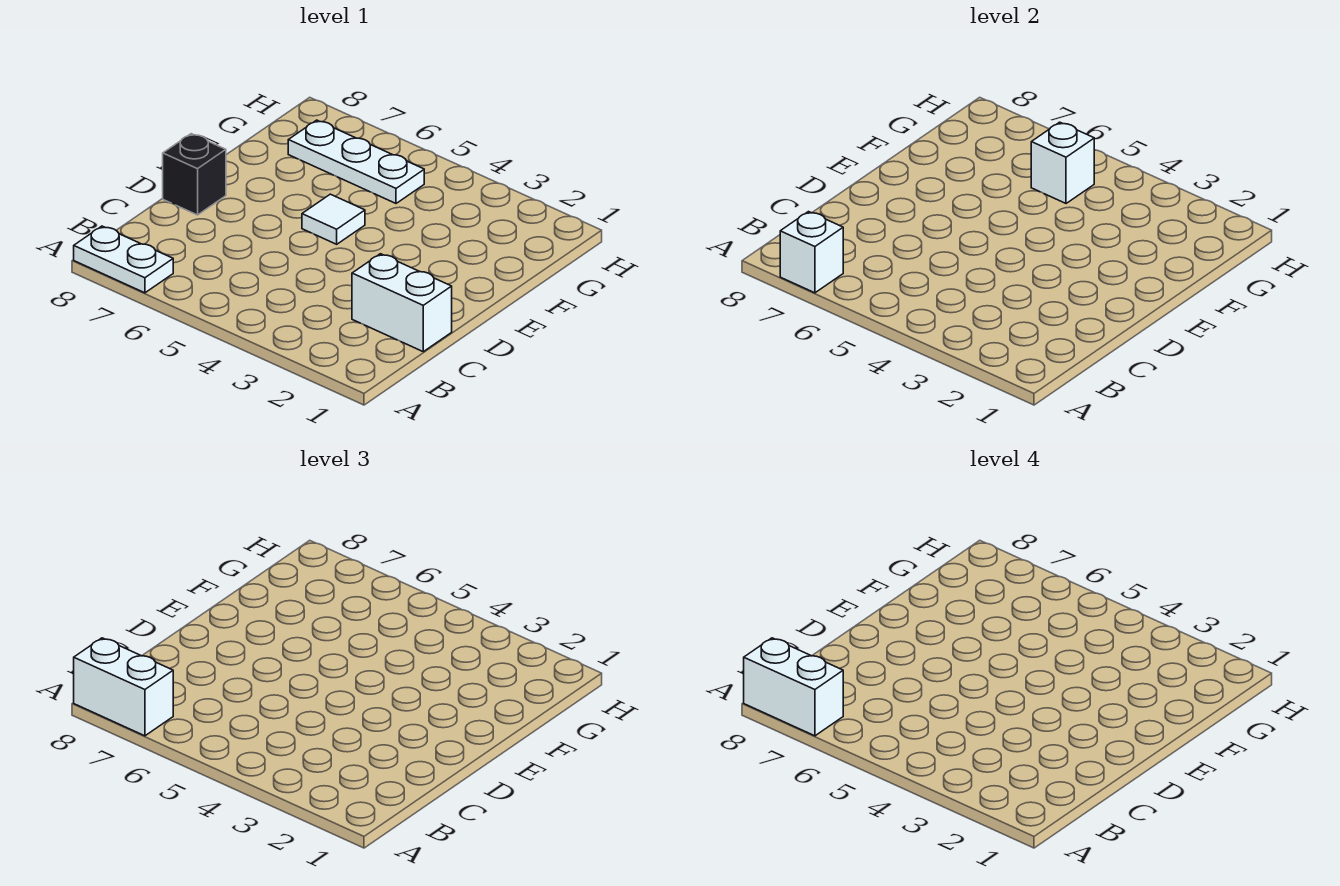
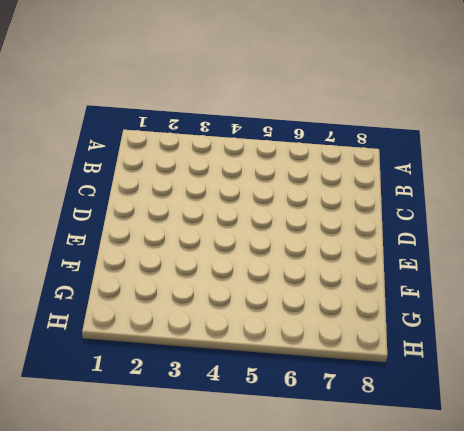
none -> white 1x2 plate [74,226,173,293]
none -> white 1x2 brick [352,254,452,352]

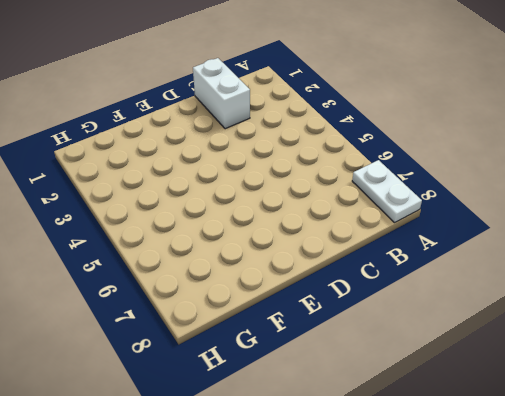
none -> black 1x1 brick [163,134,226,215]
none -> white 1x1 tile [302,194,365,244]

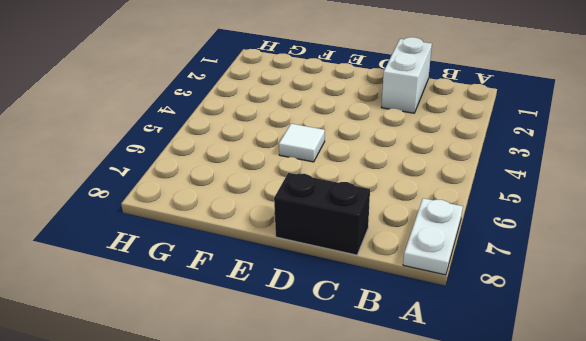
black 1x2 brick [274,173,370,255] -> black 1x1 brick [163,134,226,215]
none -> white 1x3 plate [288,120,424,203]
none -> white 1x1 brick [780,212,843,293]

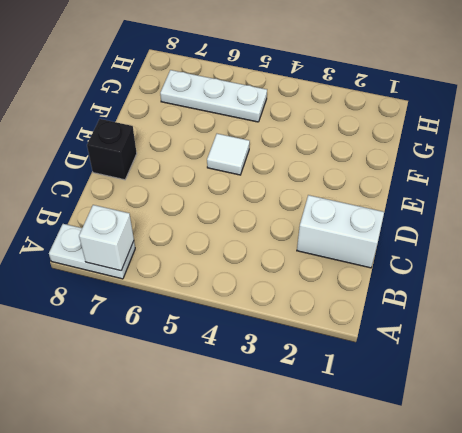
none -> white 1x1 brick [1031,122,1094,203]
none -> white 1x2 brick [74,638,173,736]

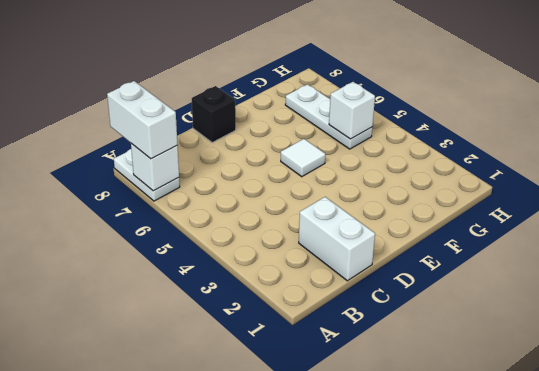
none -> white 1x2 brick [744,638,843,736]

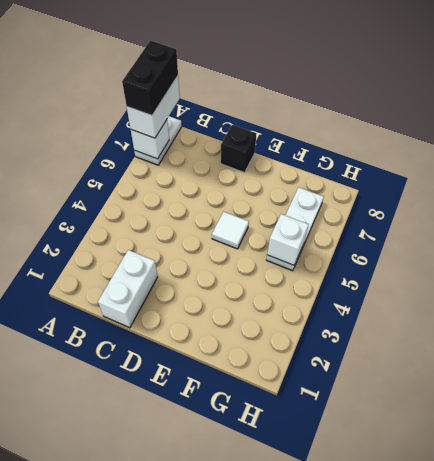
black 1x2 brick [122,41,178,115] -> white 1x2 brick [744,638,843,736]

